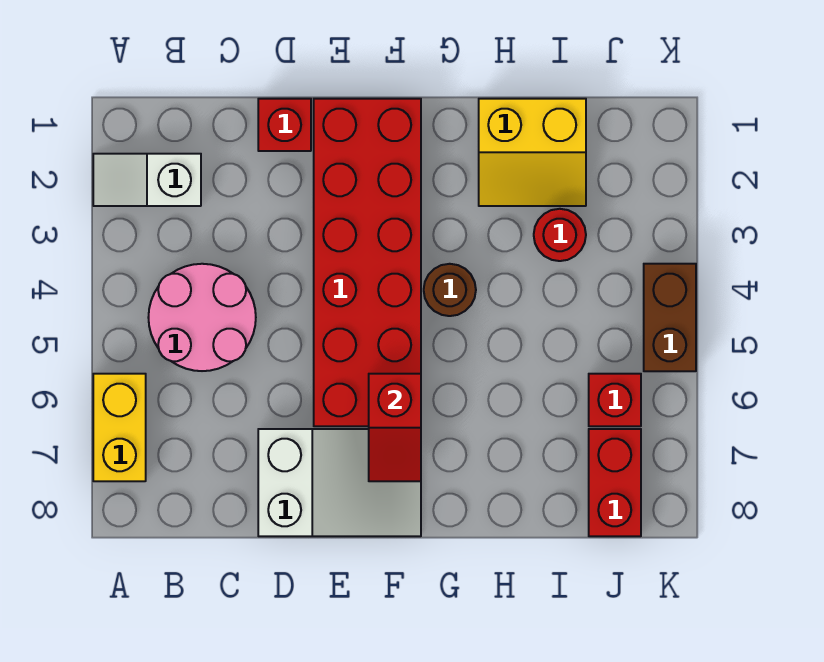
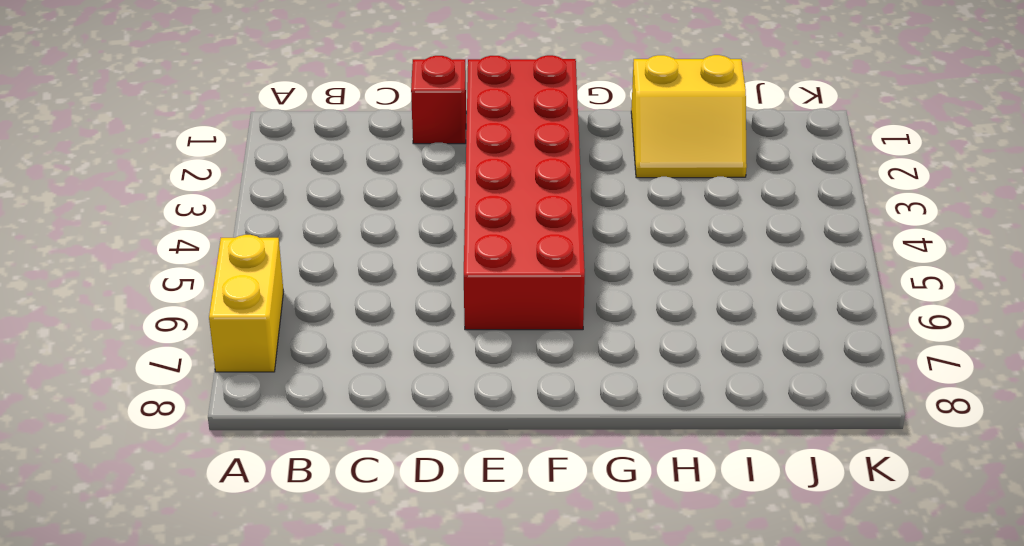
none -> white 1x2 slope [93,154,201,206]
none -> pink 2x2 round brick [148,264,256,371]
none -> white 2x3 slope [258,429,421,536]

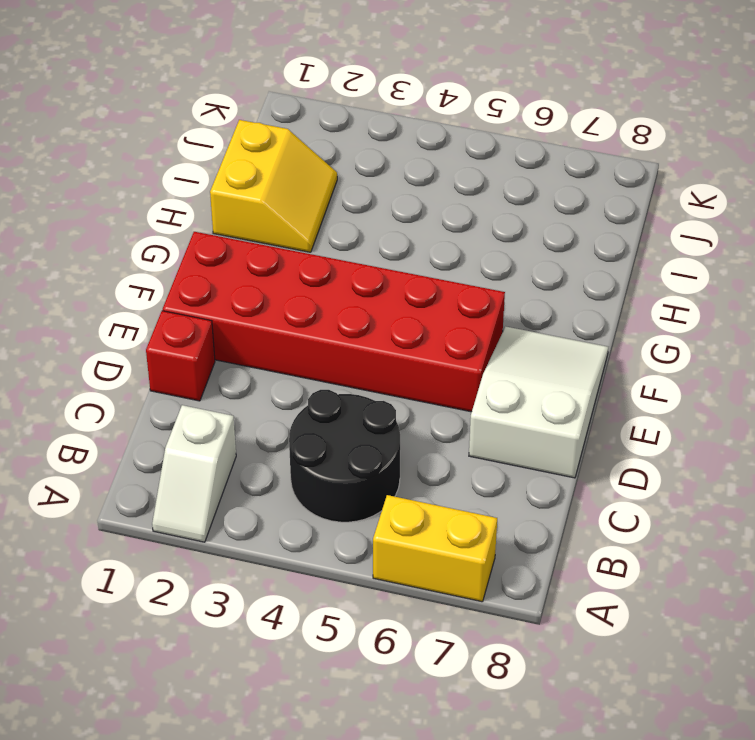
black 2x2 round brick [289,390,400,522] -> pink 2x2 round brick [148,264,256,371]
none -> brown 1x1 round brick [424,264,476,316]
none -> red 1x1 round brick [534,209,586,261]
none -> red 1x1 brick [589,374,641,426]

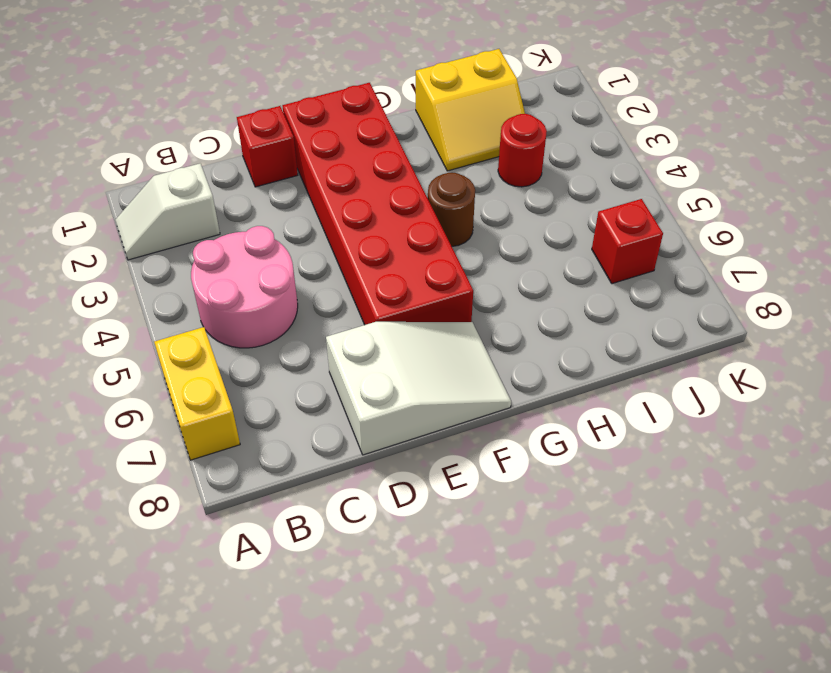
none -> red 1x2 brick [589,429,641,536]
none -> brown 1x2 brick [644,264,696,371]
none -> red 1x2 slope [369,374,421,481]

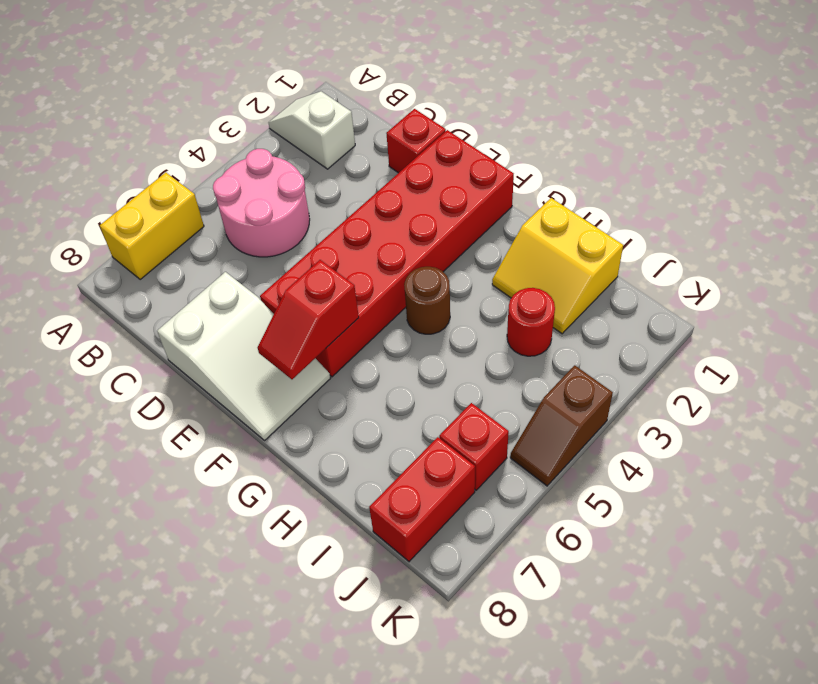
brown 1x2 slope [510,365,613,486] -> brown 1x2 brick [644,264,696,371]

